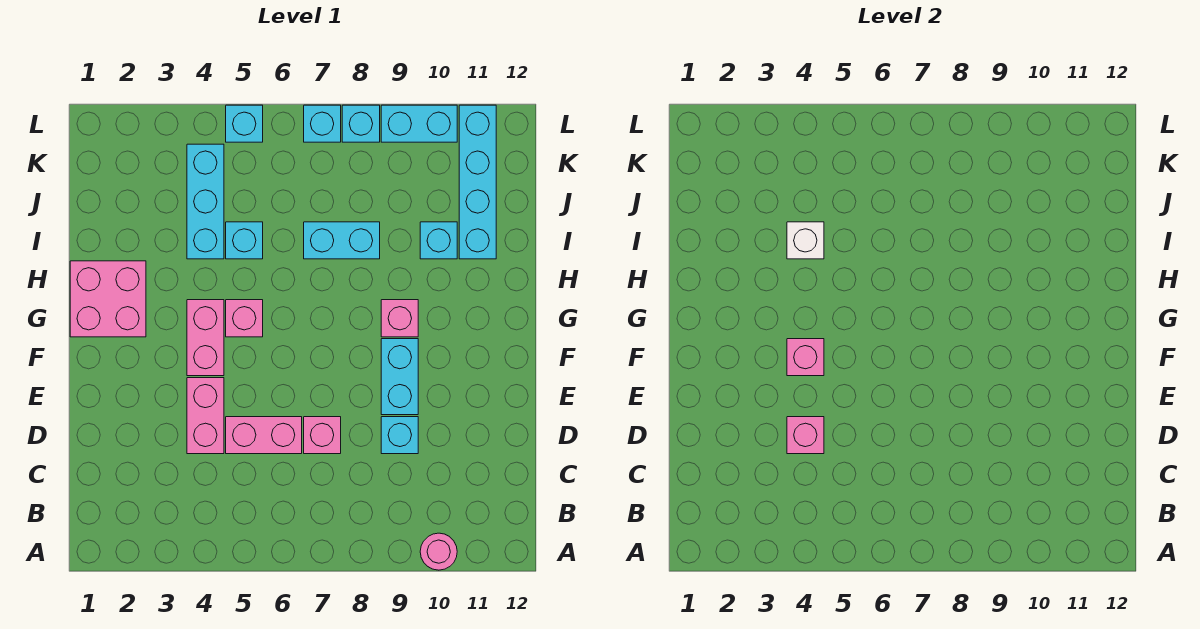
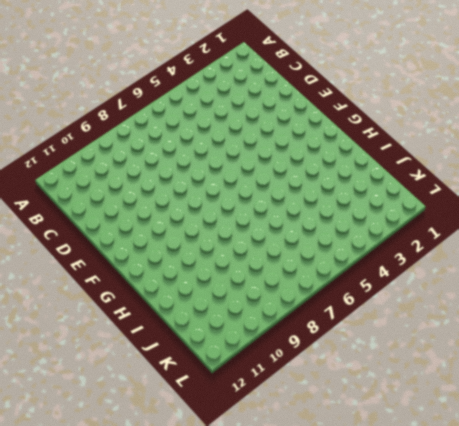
none -> pink 1x1 round brick [420,533,457,570]
none -> pink 1x2 brick [187,378,224,454]
none -> pink 1x2 brick [226,417,302,454]

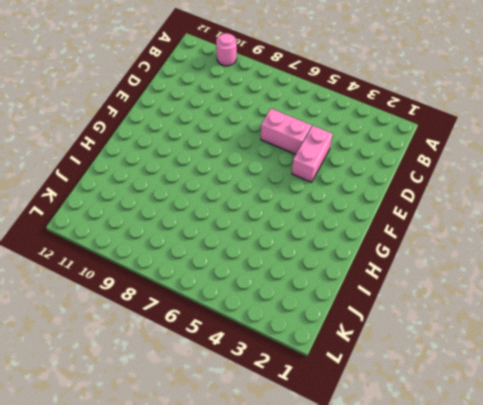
none -> pink 1x1 brick [304,417,341,454]
none -> cyan 1x1 brick [381,417,418,454]
none -> cyan 1x2 brick [381,339,418,415]

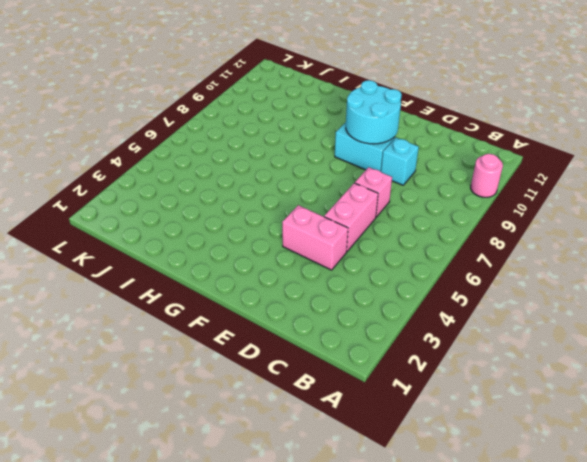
cyan 2x2 round brick [346,80,402,144] -> none
none -> pink 1x2 brick [187,300,224,376]
none -> pink 2x2 brick [70,261,146,337]
none -> pink 1x1 brick [226,300,263,337]

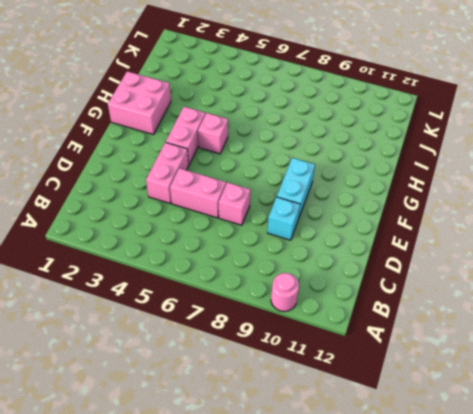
none -> pink 1x1 brick [381,300,418,337]
none -> cyan 1x3 brick [187,144,224,259]
none -> cyan 1x1 brick [226,222,263,259]

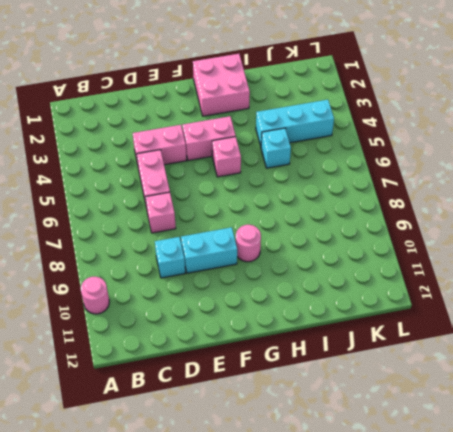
pink 1x1 round brick [236,225,261,262] -> pink 1x1 brick [381,300,418,337]
none -> cyan 1x2 brick [304,222,380,259]
none -> cyan 1x1 brick [420,222,457,259]
none -> cyan 1x4 brick [459,105,496,259]

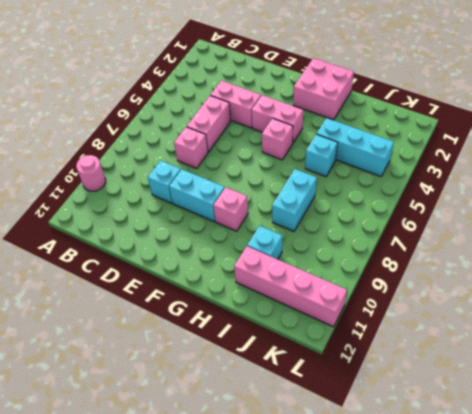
pink 1x4 brick [234,246,347,327] -> cyan 1x4 brick [459,105,496,259]
none -> cyan 1x1 brick [226,105,263,142]
none -> cyan 1x1 brick [304,105,341,142]
none -> cyan 1x1 brick [342,105,380,142]

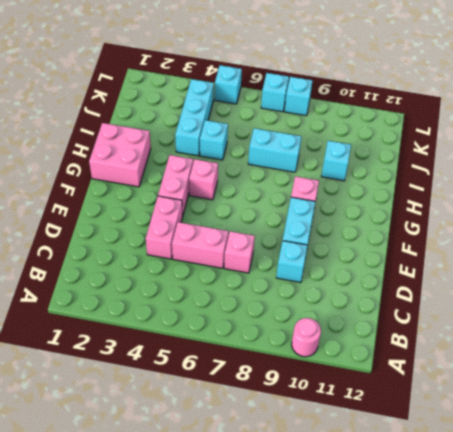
none -> cyan 1x4 brick [459,105,496,259]
none -> cyan 1x2 brick [381,105,457,142]
none -> pink 1x1 brick [787,417,824,454]

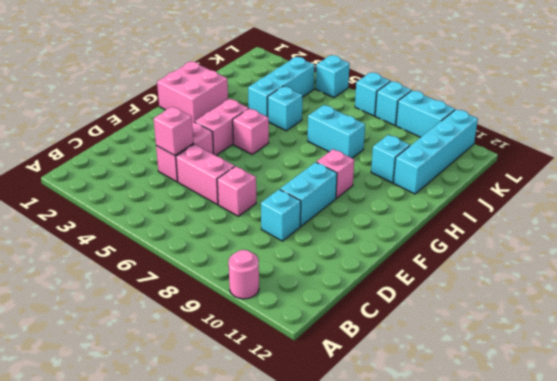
none -> pink 1x1 brick [787,339,824,376]
none -> white 1x1 brick [787,222,824,259]

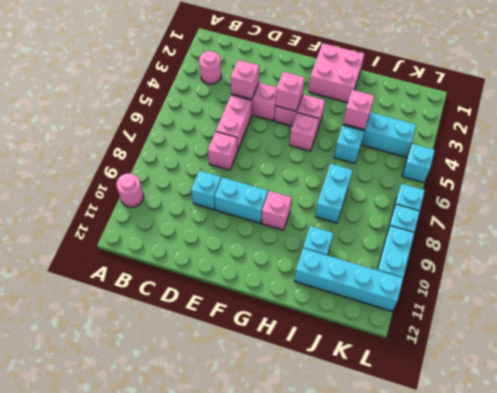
pink 1x1 round brick [199,51,221,84] -> none
pink 1x1 brick [343,90,374,130] -> white 1x1 brick [787,222,824,259]

